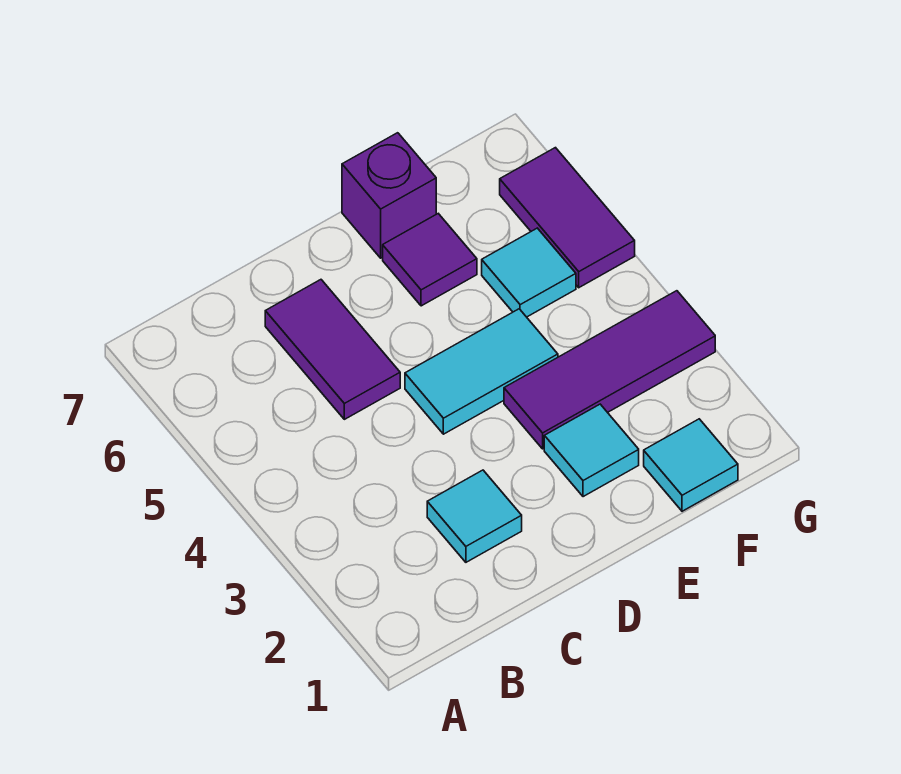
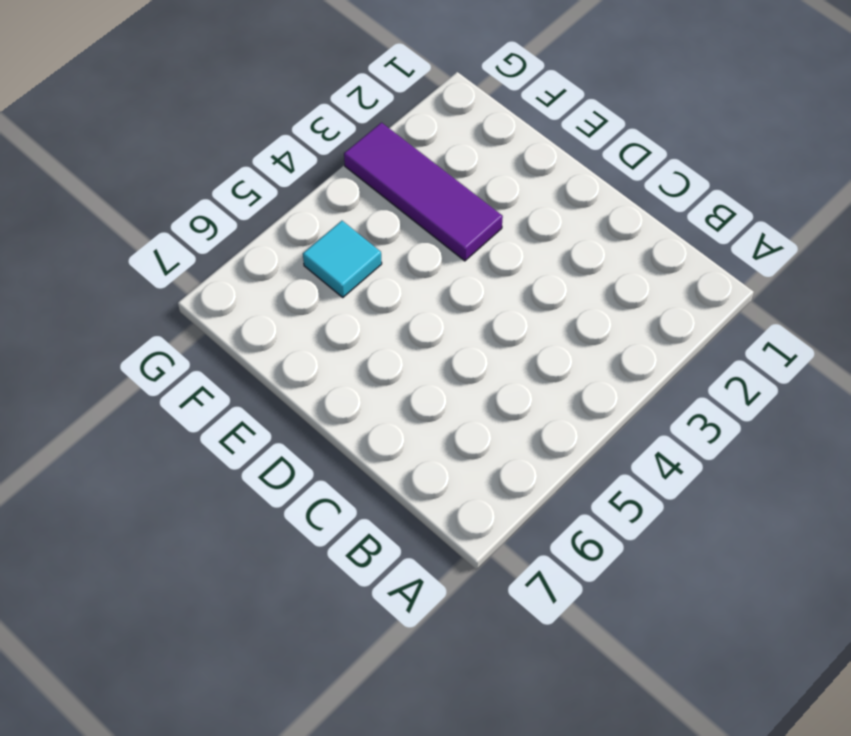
none -> cyan 1x1 tile [427,470,522,562]
none -> purple 1x2 tile [265,280,400,419]

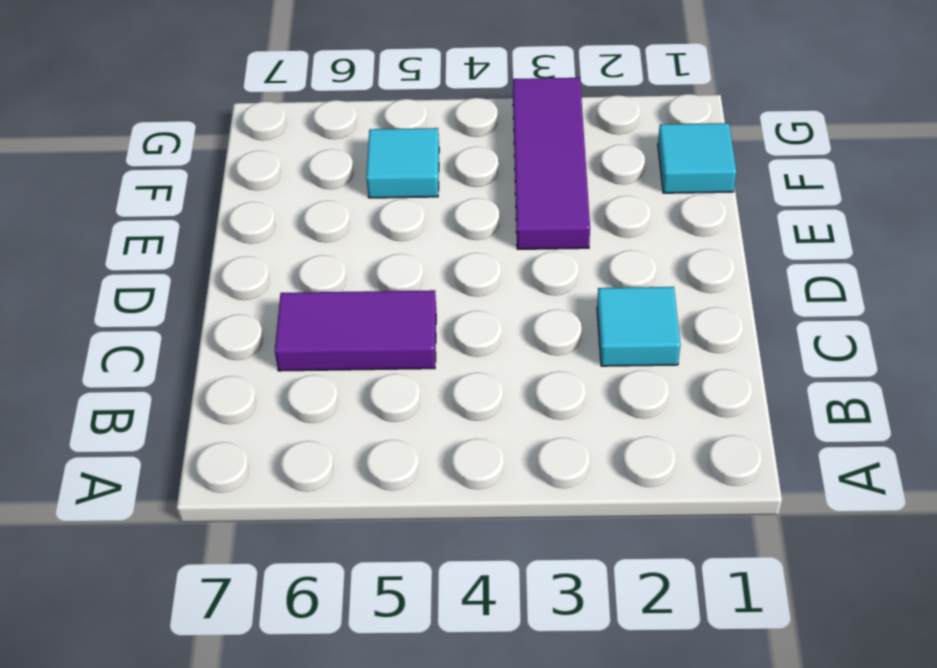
none -> cyan 1x2 tile [405,309,558,434]
none -> cyan 1x1 tile [544,404,639,497]

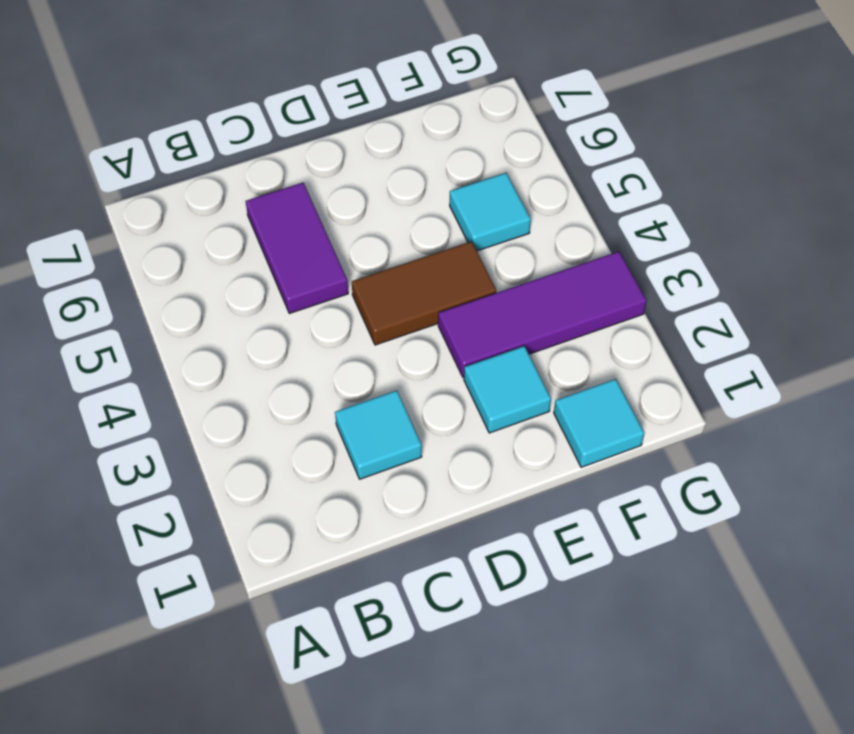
brown 1x2 tile [352,241,496,345] -> cyan 1x2 tile [405,309,558,434]
none -> purple 1x1 tile [383,214,477,306]
none -> purple 1x1 brick [342,133,436,258]

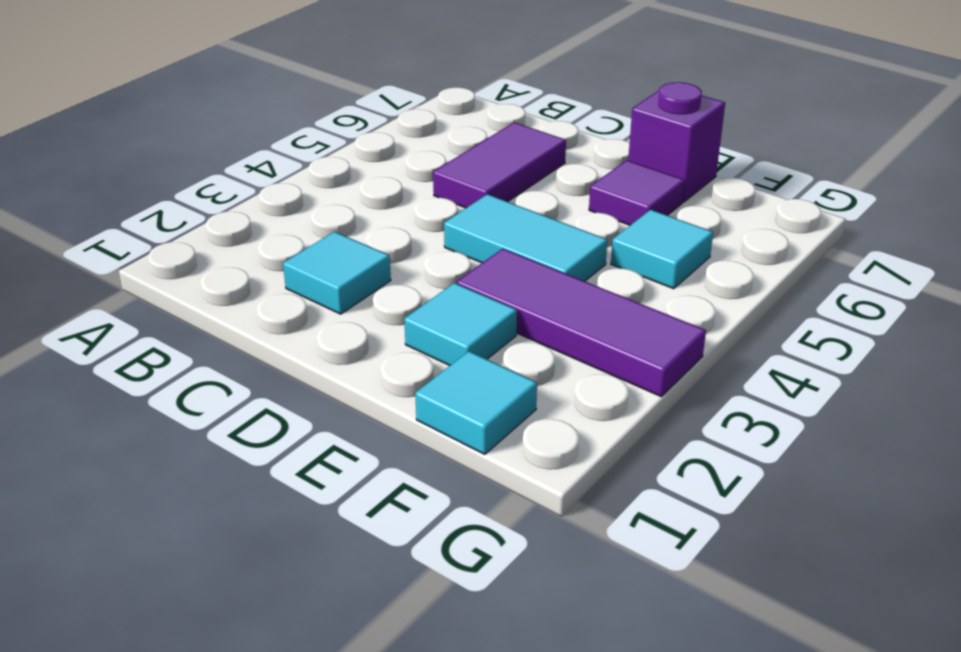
none -> purple 1x2 tile [500,148,635,288]

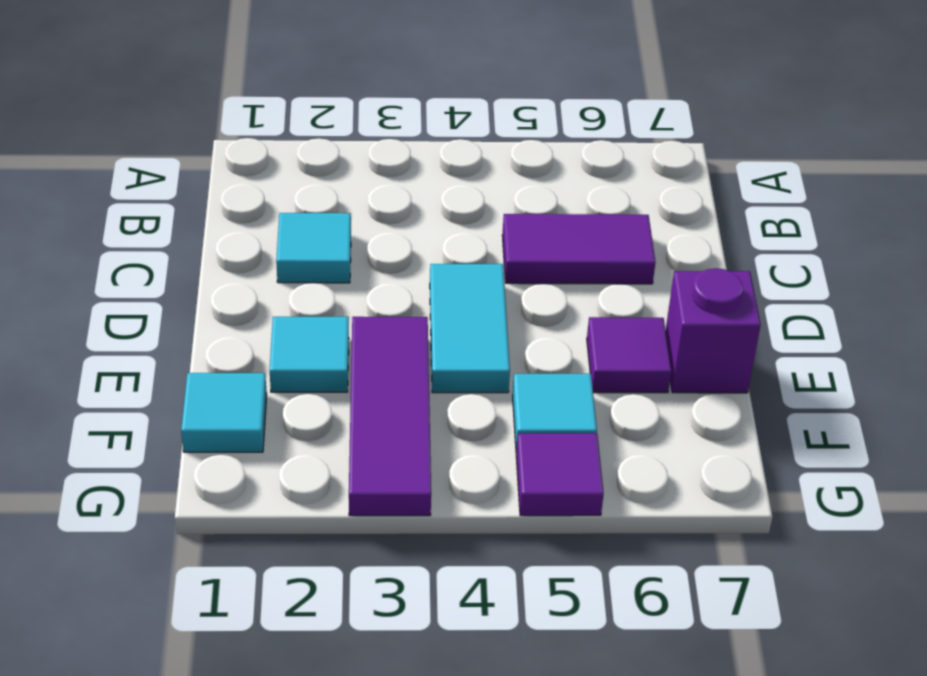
purple 1x1 tile [516,433,604,516] -> purple 1x2 tile [500,148,635,288]

